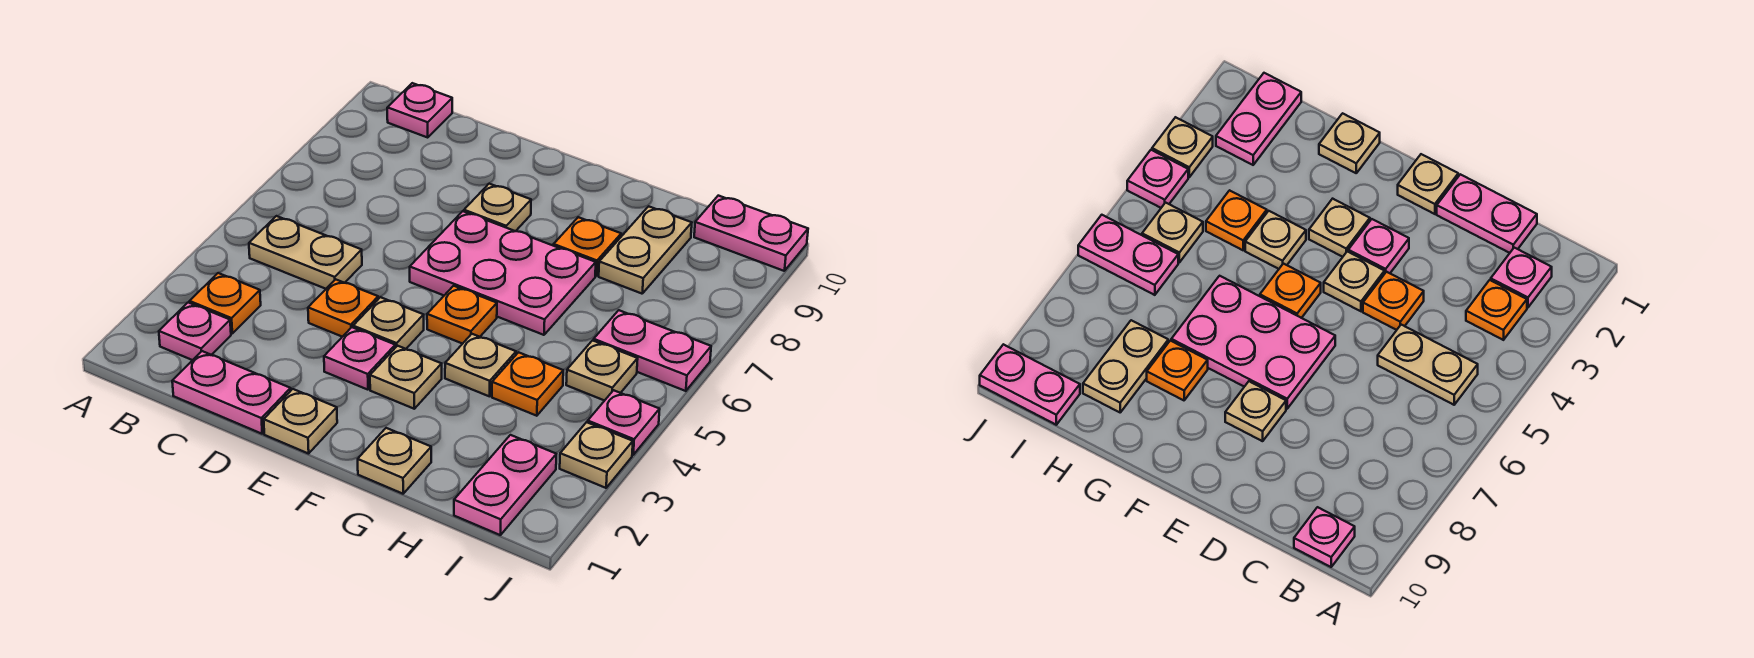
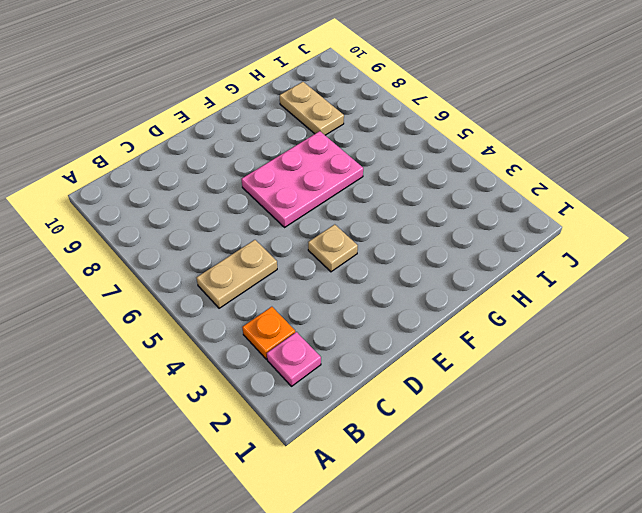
none -> pink 1x1 plate [387,83,452,137]
none -> pink 1x2 plate [172,351,291,434]
none -> orange 1x1 plate [308,279,378,337]

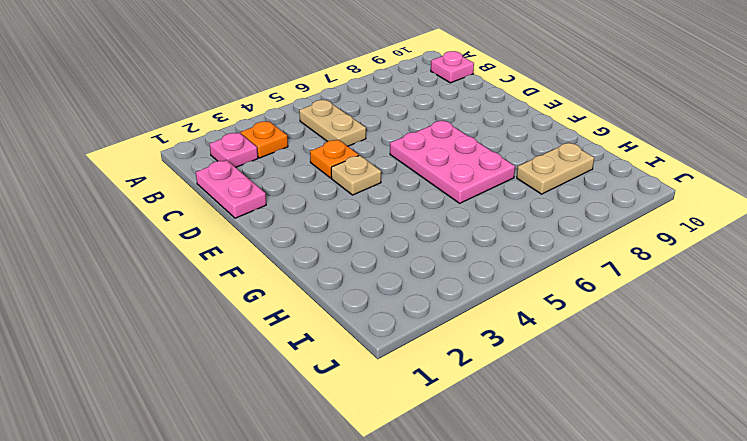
none -> tan 1x1 plate [264,389,337,454]
none -> pink 1x1 plate [324,327,395,390]
none -> tan 1x1 plate [464,184,531,231]

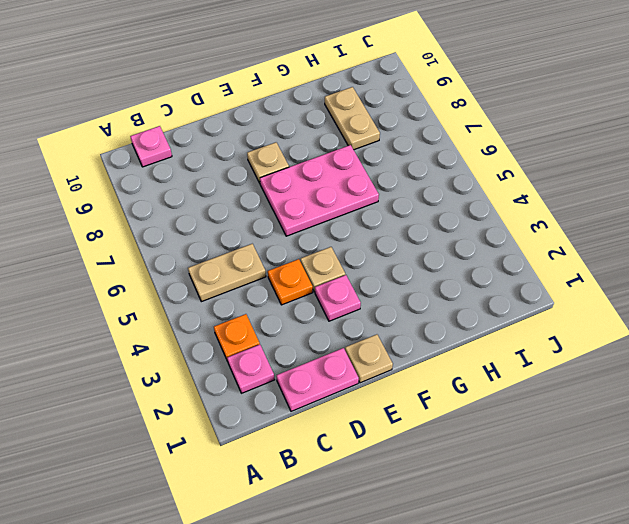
none -> tan 1x1 plate [370,346,442,409]
none -> orange 1x1 plate [427,286,497,344]
none -> tan 1x1 plate [358,428,431,494]

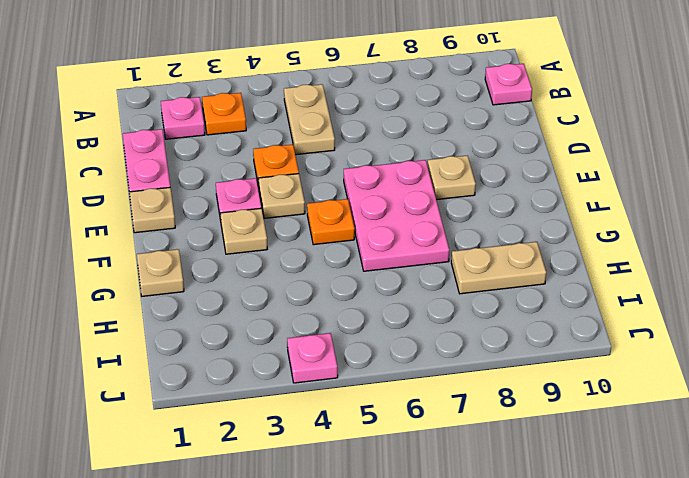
none -> tan 1x1 plate [445,334,516,396]
none -> orange 1x1 plate [554,217,621,276]
none -> orange 1x1 plate [492,352,563,416]

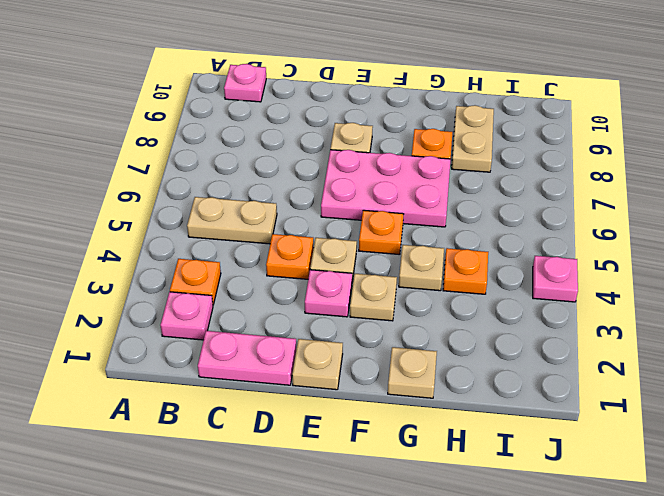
none -> pink 1x2 plate [454,435,556,535]
none -> tan 1x1 plate [566,340,638,401]
none -> pink 1x2 plate [594,310,711,391]

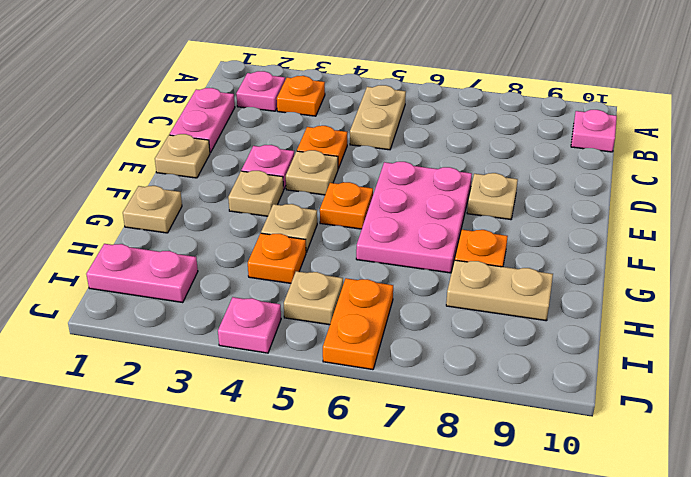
orange 1x2 plate [323,278,393,370] -> pink 1x2 plate [594,310,711,391]
none -> pink 1x2 plate [694,196,808,271]
none -> tan 1x1 plate [560,422,633,488]

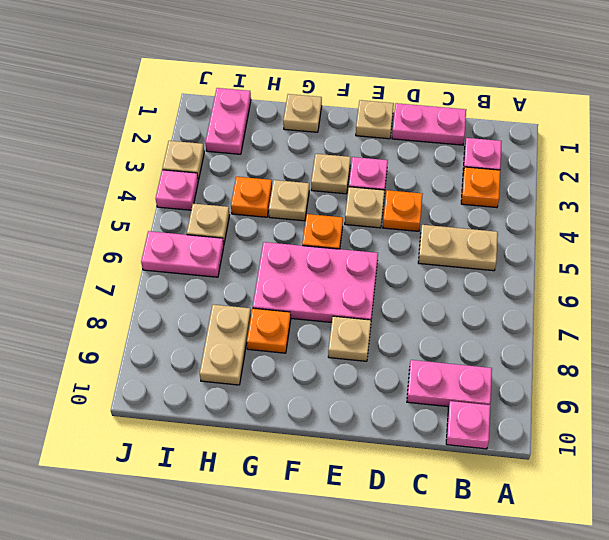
pink 1x2 plate [407,360,492,407] -> pink 1x2 plate moved to [694,196,808,271]

